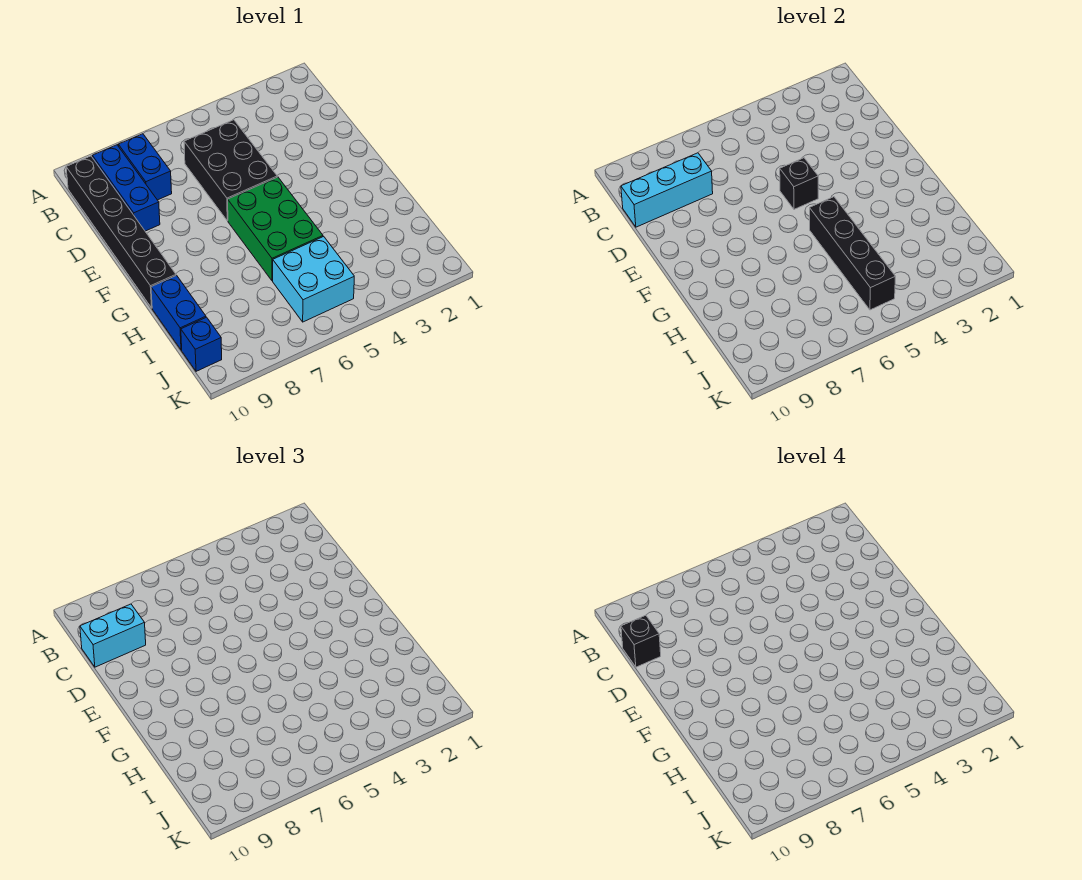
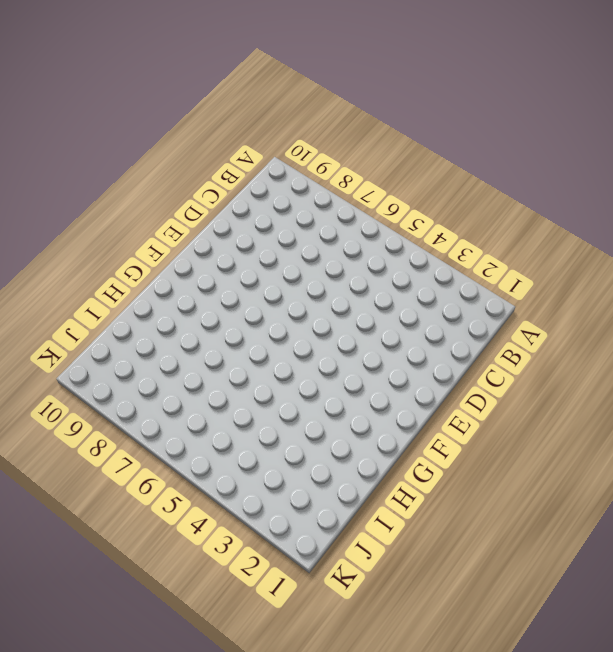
none -> blue 1x2 brick [118,134,172,200]
none -> blue 1x3 brick [92,145,160,231]
none -> black 1x6 brick [66,156,176,308]

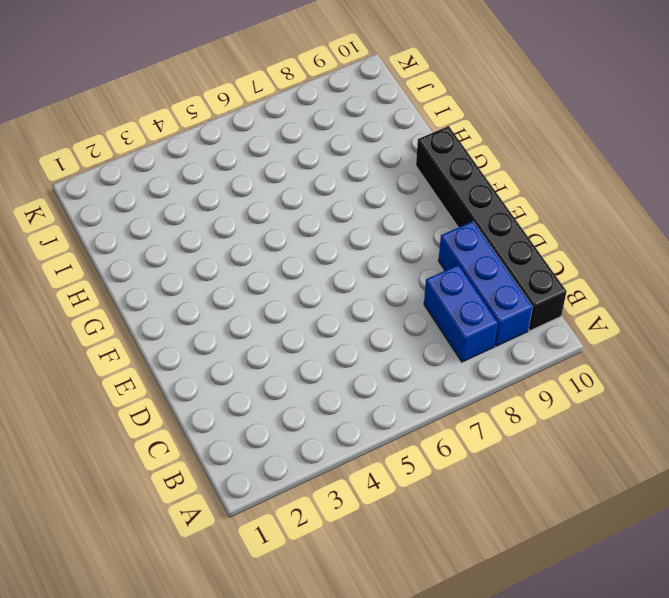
none -> black 2x3 brick [184,120,277,221]
none -> green 2x3 brick [228,177,323,281]
none -> blue 1x2 brick [151,275,206,350]

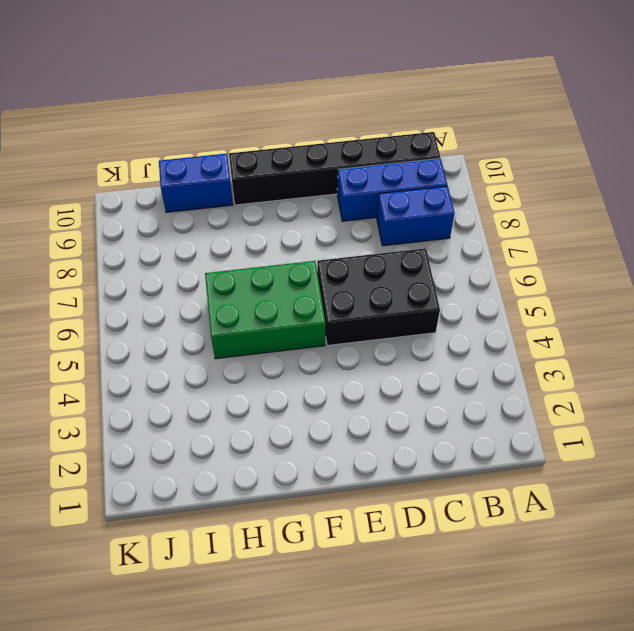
none -> cyan 2x2 brick [273,237,354,322]
none -> blue 1x1 brick [181,317,222,371]
none -> cyan 1x3 brick [621,153,713,227]

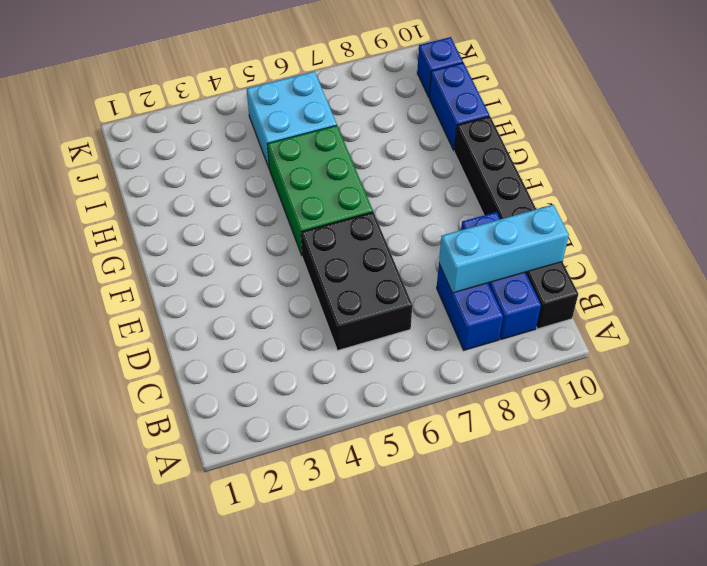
none -> black 1x1 brick [780,158,818,209]
none -> black 1x4 brick [810,197,895,310]
none -> cyan 1x2 brick [80,604,146,667]

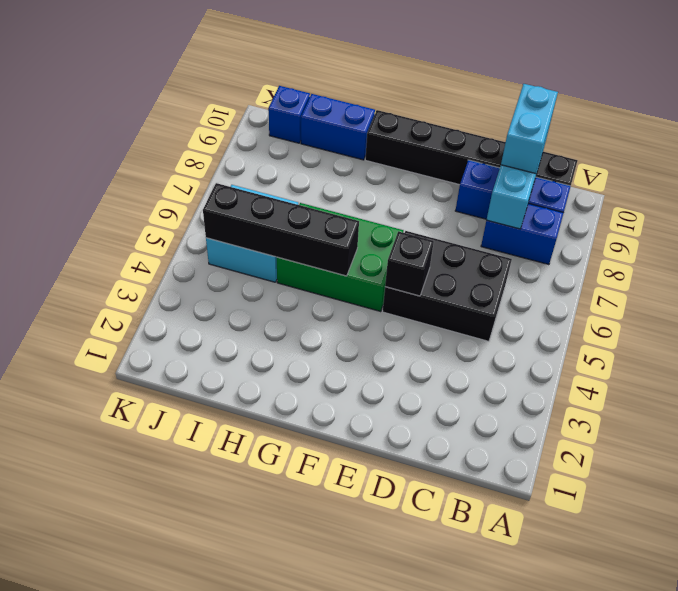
none -> black 1x1 brick [621,615,661,667]

